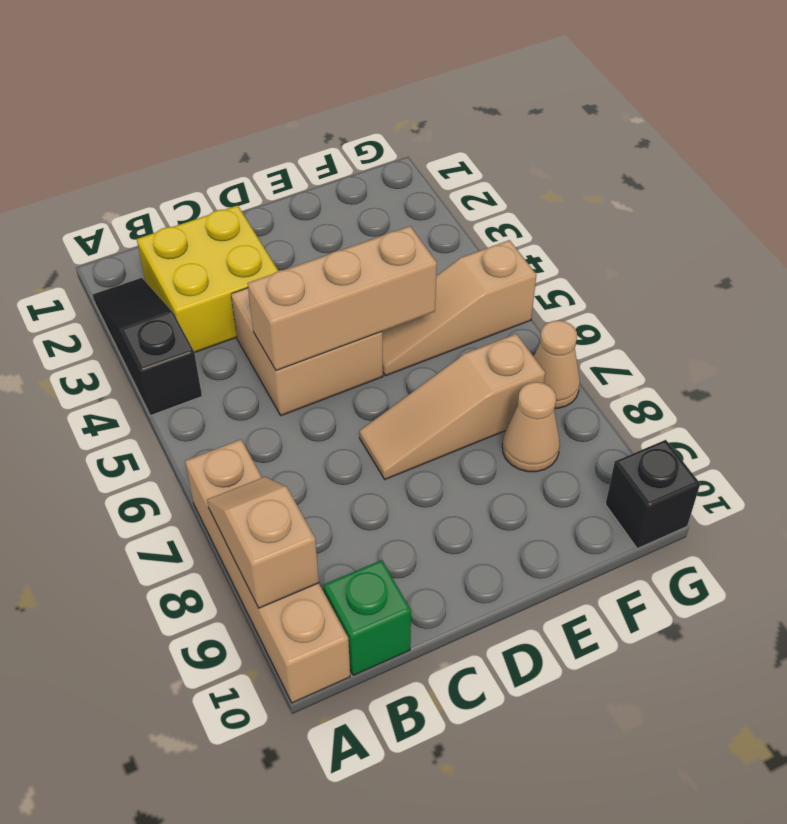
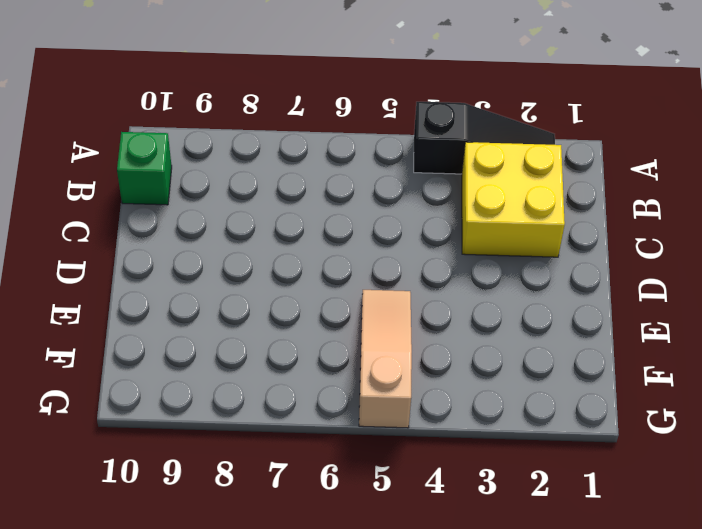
none -> tan 1x4 brick [185,440,350,703]
none -> tan 2x2 brick [231,288,383,416]
none -> tan 1x3 slope [360,334,545,479]

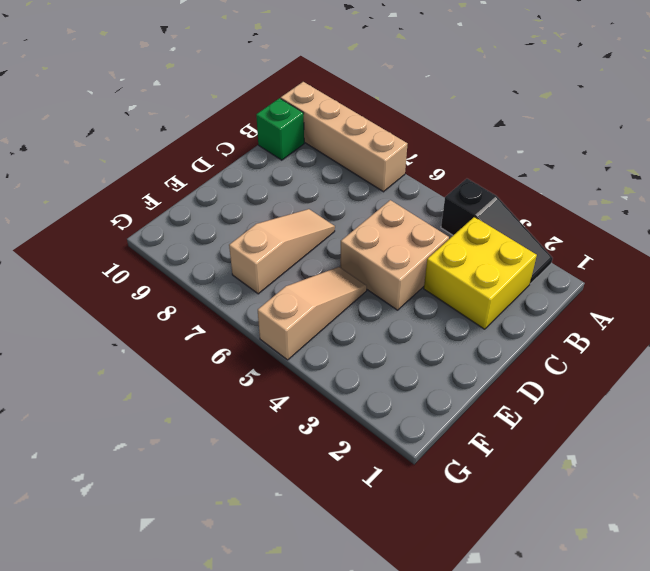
none -> tan 1x1 cone [502,382,560,472]
none -> tan 1x1 cone [534,321,580,408]
none -> black 1x1 brick [605,440,700,549]

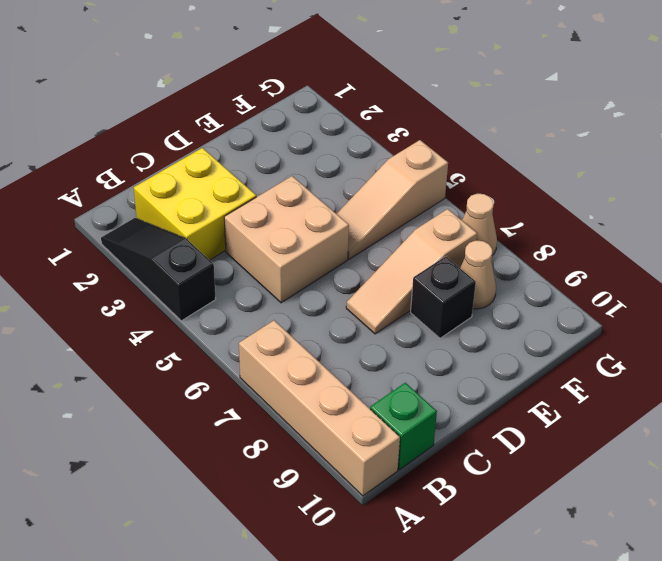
black 1x1 brick [411,256,476,338] -> black 1x1 brick moved to [605,440,700,549]
none -> tan 1x2 slope [207,477,319,608]
none -> tan 1x3 brick [248,226,437,370]

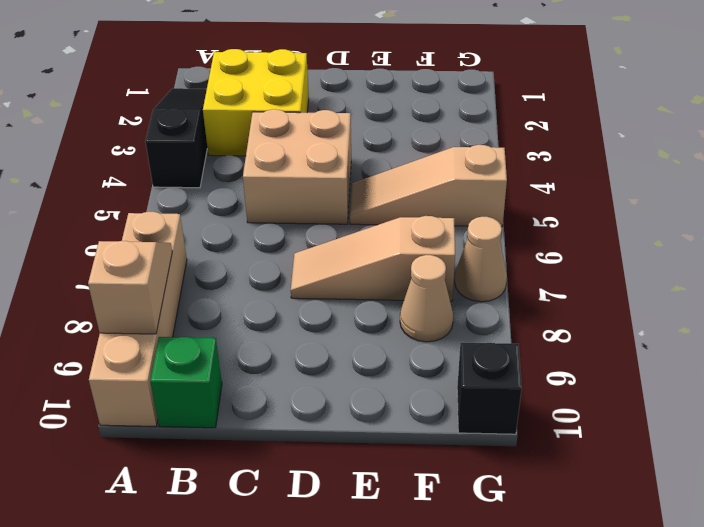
none -> tan 1x3 brick [248,226,437,370]

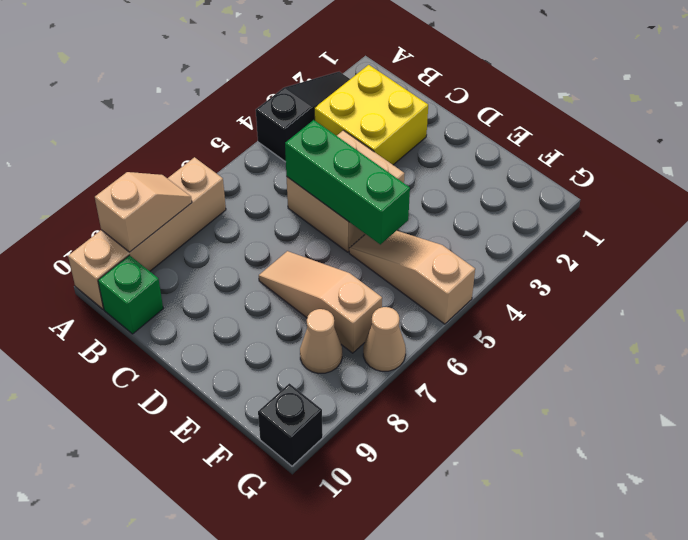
green 1x3 brick [285,120,410,244] -> tan 1x3 brick [248,226,437,370]

